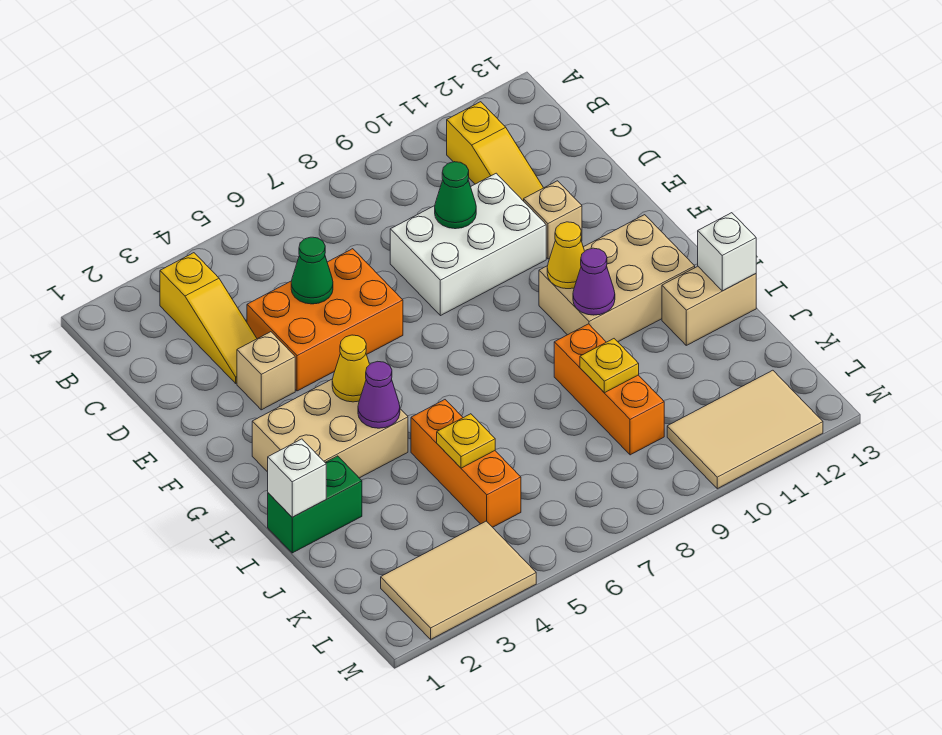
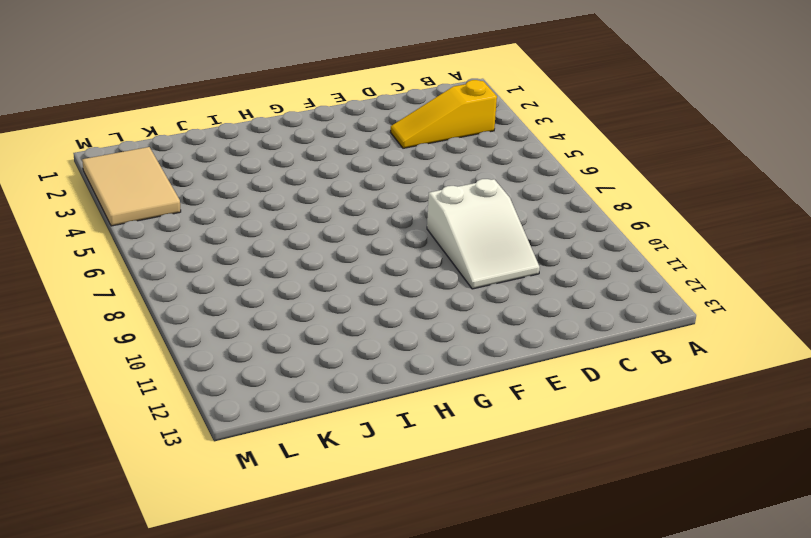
white 2x3 slope [427,179,540,289] -> white 2x3 brick [390,173,546,316]
none -> yellow 1x3 slope [447,102,543,201]
none -> orange 2x3 brick [247,249,403,391]
none -> tan 1x1 brick [237,332,295,410]

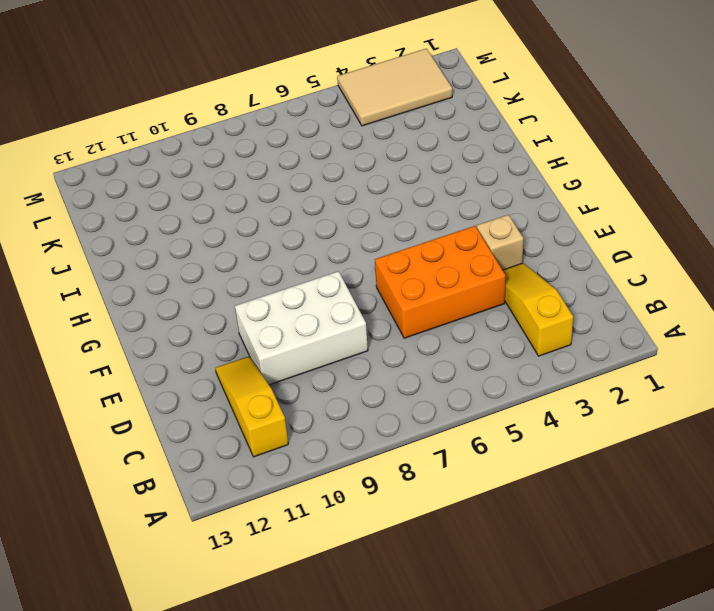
none -> tan 1x1 brick [524,181,582,259]
none -> tan 2x3 brick [252,379,408,478]
none -> tan 2x3 brick [539,215,695,342]

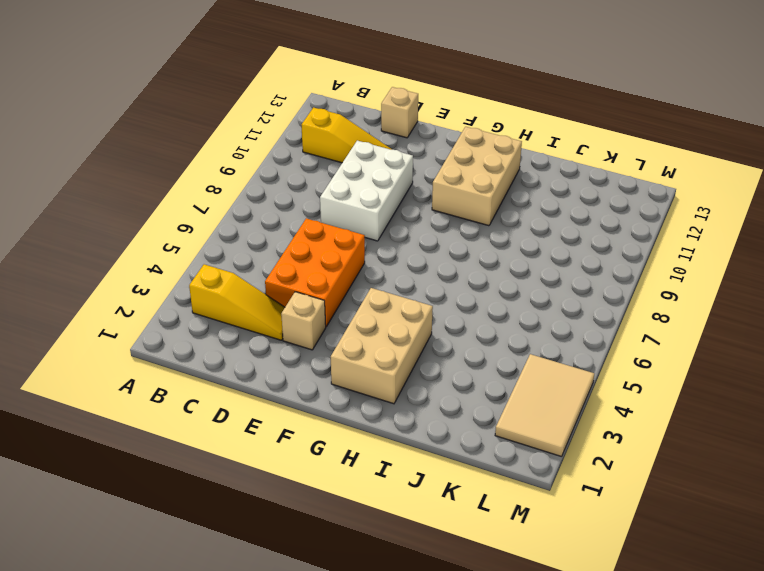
tan 1x1 brick [381,87,418,138] -> tan 1x1 brick moved to [524,181,582,259]
none -> green 1x2 brick [268,456,362,553]
none -> orange 1x3 brick [411,400,521,527]
none -> orange 1x3 brick [554,324,664,455]

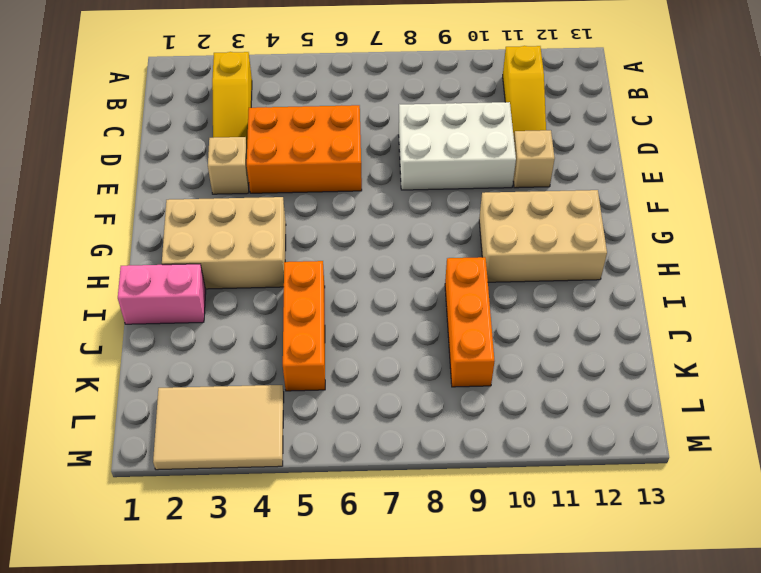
pink 1x2 brick [118,264,206,324] -> green 1x2 brick [268,456,362,553]
none -> tan 1x2 brick [662,266,756,345]
none -> tan 2x3 tile [667,370,823,489]
none -> green 1x1 cone [291,237,333,304]

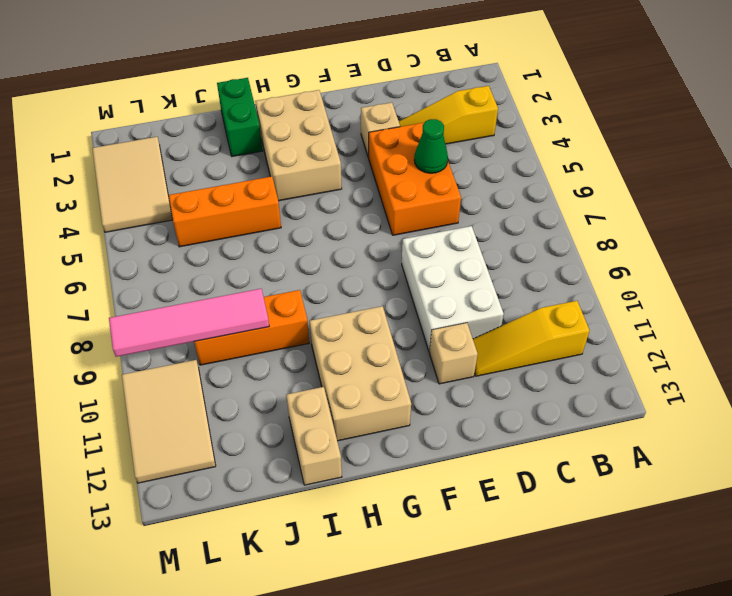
pink 1x4 tile [109,289,269,357] -> yellow 1x1 plate [580,339,639,393]
none -> green 1x1 cone [435,162,476,229]
none -> yellow 1x1 cone [332,335,370,402]
none -> yellow 1x1 cone [547,222,585,289]

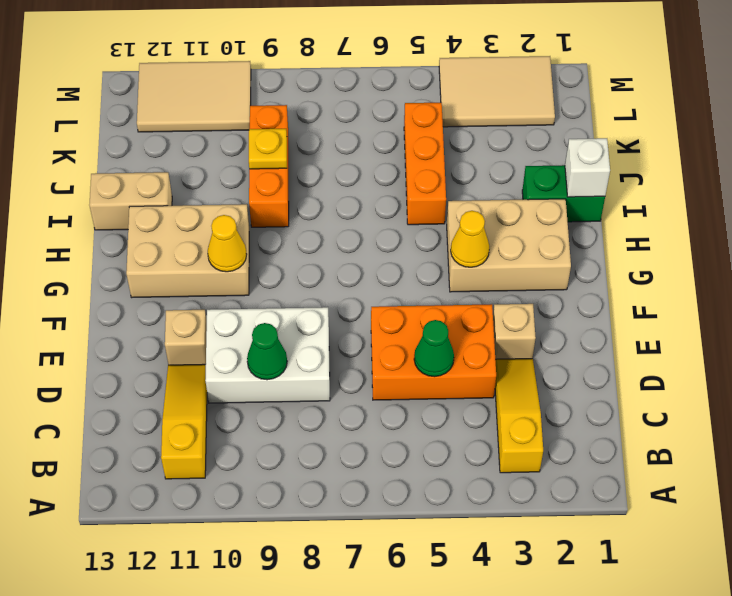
none -> purple 1x1 cone [358,361,400,428]
none -> purple 1x1 cone [573,248,615,315]
none -> white 1x1 brick [698,213,756,291]

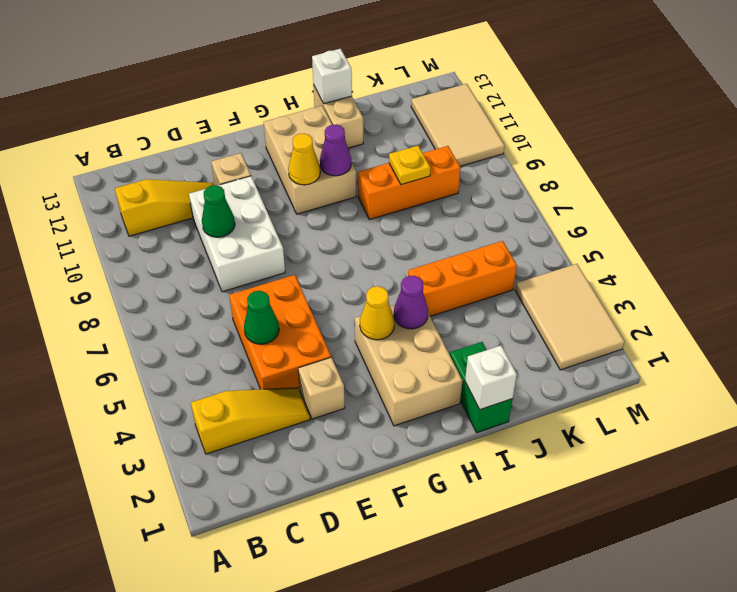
none -> yellow 1x1 plate [437,414,495,468]

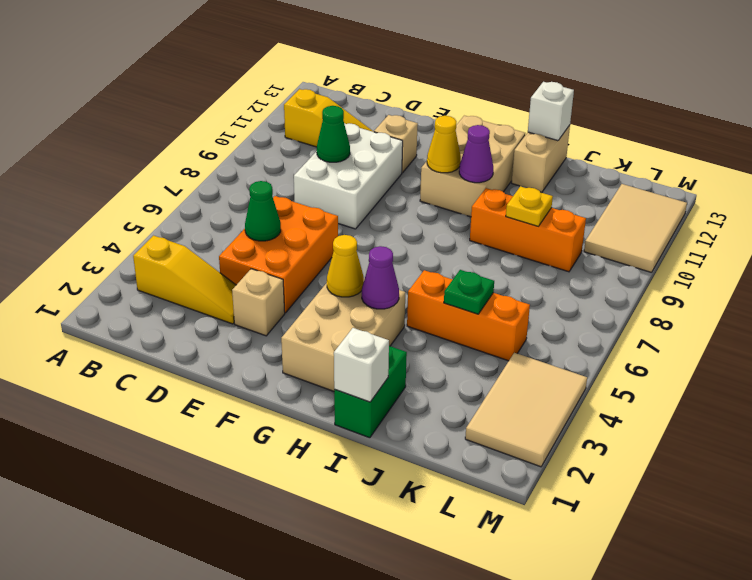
green 1x1 plate [444,270,494,314] -> yellow 1x1 plate [437,414,495,468]

